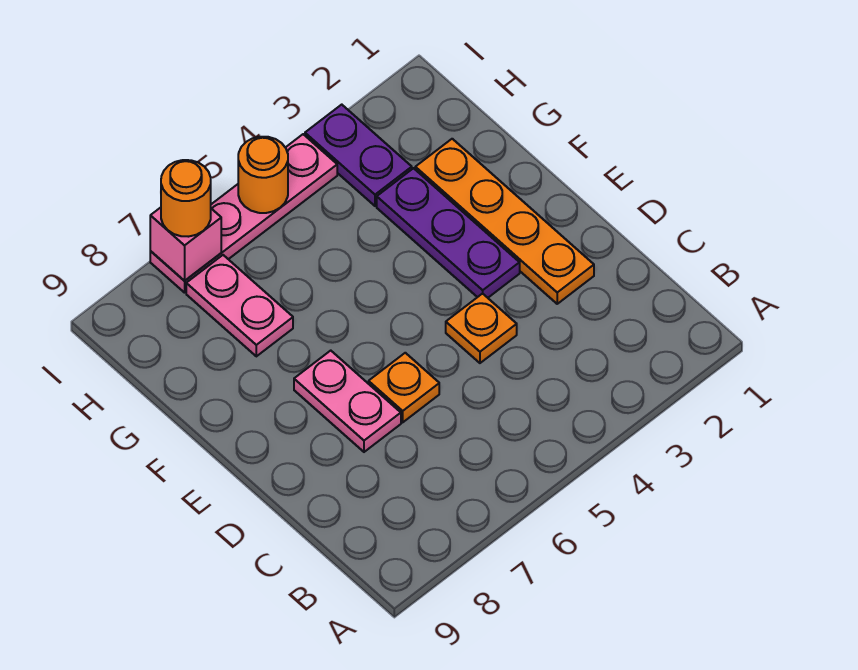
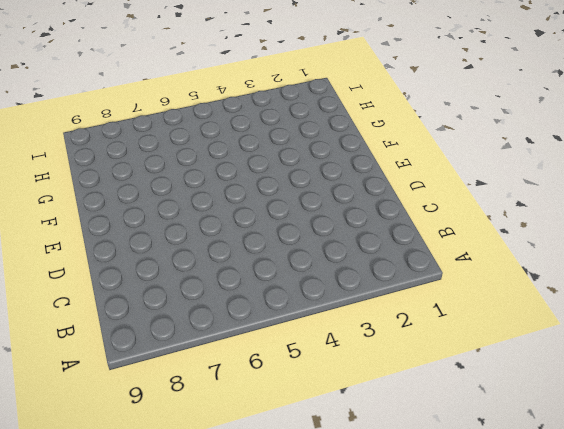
none -> orange 1x4 plate [415,139,594,304]
none -> orange 1x1 plate [446,293,517,363]

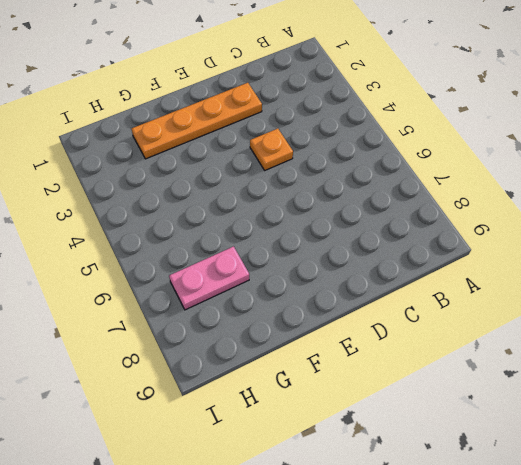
none -> orange 1x1 plate [369,353,439,422]
none -> pink 1x2 plate [294,351,401,452]

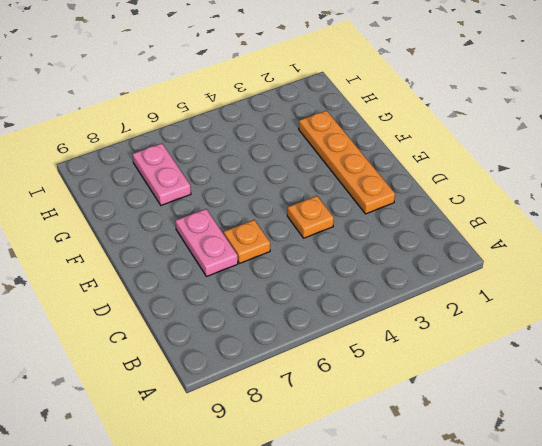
none -> purple 1x3 plate [377,168,520,298]
none -> purple 1x2 plate [305,105,412,206]

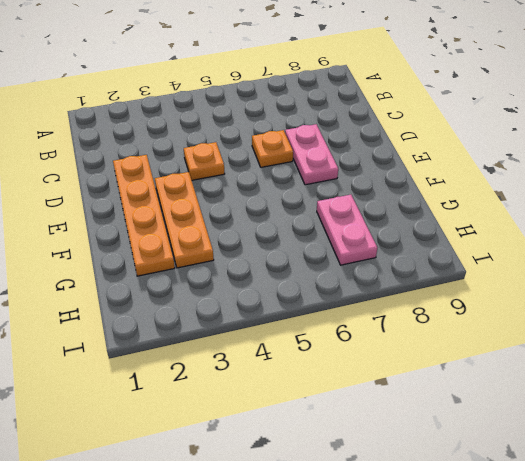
orange 1x3 plate [155,172,214,268] -> purple 1x3 plate [377,168,520,298]
none -> purple 1x2 plate [305,105,412,206]
none -> pink 1x4 plate [150,134,337,293]

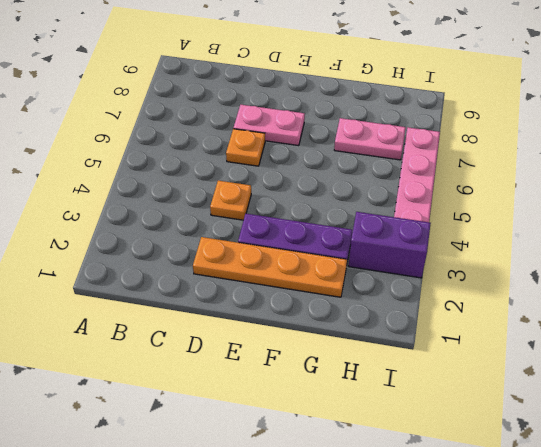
purple 1x2 brick [349,212,431,278] -> purple 1x2 plate [305,105,412,206]
none -> orange 1x1 round brick [238,137,288,213]
none -> pink 1x1 brick [150,208,221,281]

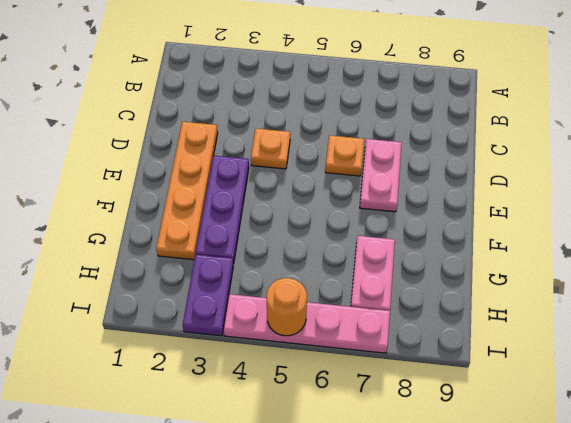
none -> pink 1x1 brick [150,208,221,281]
none -> orange 1x1 round brick [161,160,211,237]

